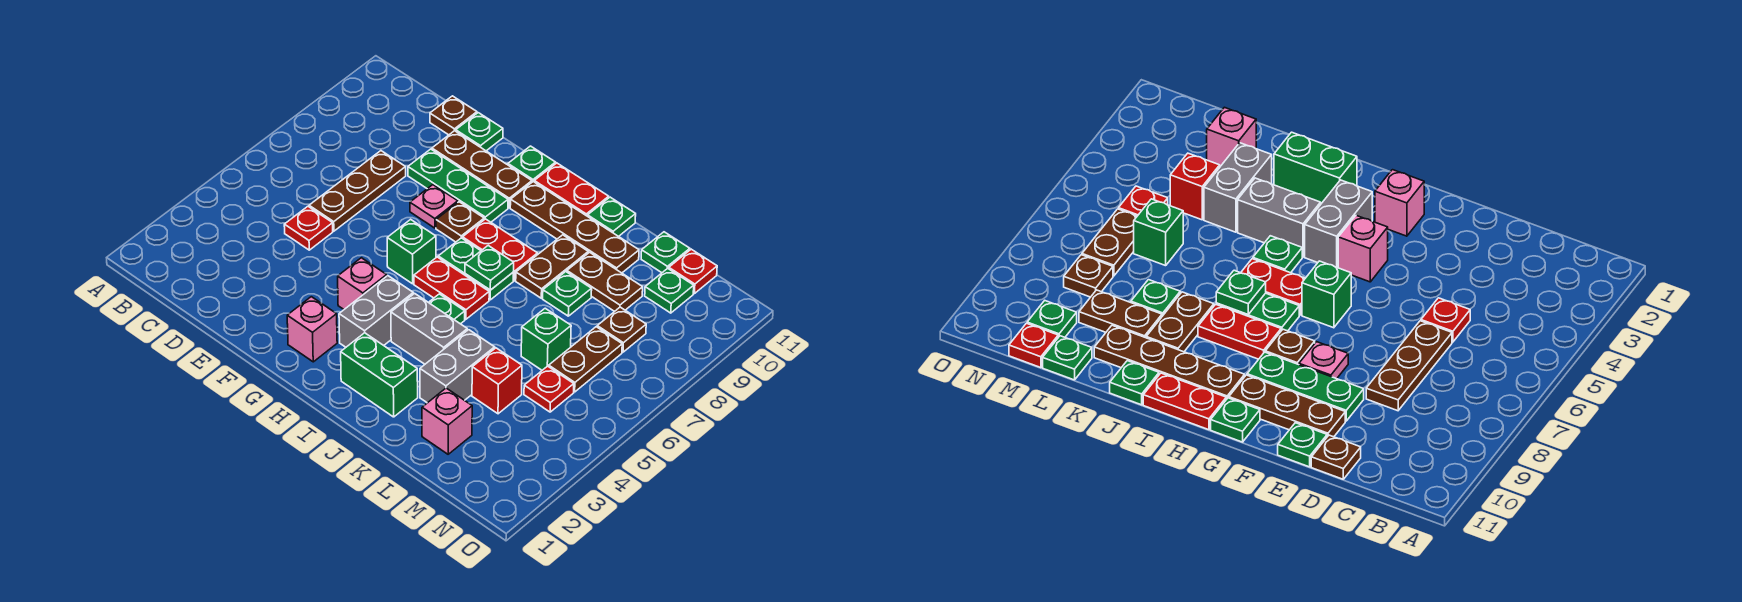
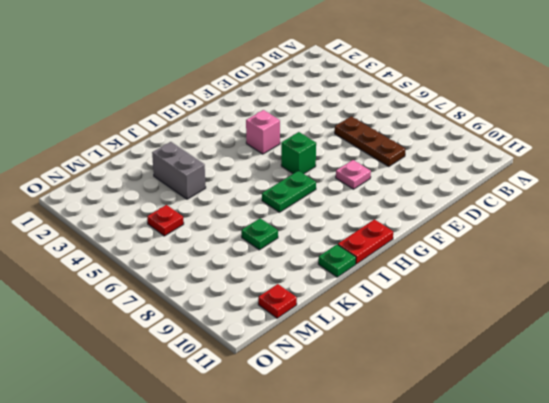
none -> red 1x1 plate [284,206,333,250]
none -> brown 1x1 plate [430,96,477,135]
none -> green 1x3 plate [408,149,508,222]
none -> brown 1x3 plate [432,131,532,208]

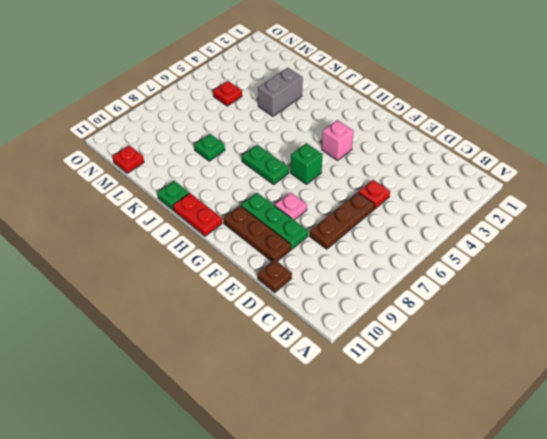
none -> green 1x1 plate [456,113,503,151]
none -> pink 1x1 brick [287,297,337,362]
none -> brown 1x1 plate [436,202,484,242]
none -> green 1x1 plate [508,146,556,182]

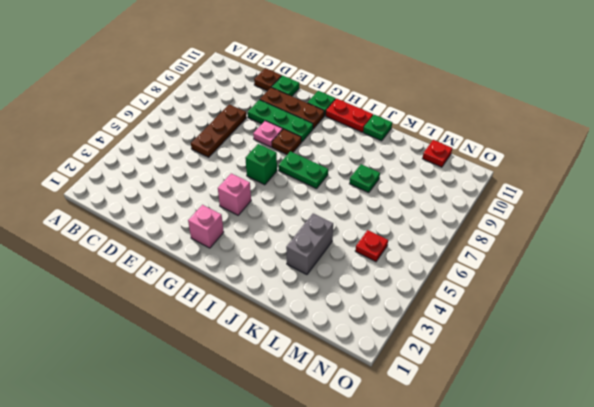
none -> red 1x1 plate [284,206,333,250]
none -> grey 1x2 brick [339,276,413,347]
none -> red 1x2 plate [414,257,489,319]
none -> red 1x2 plate [463,219,538,281]

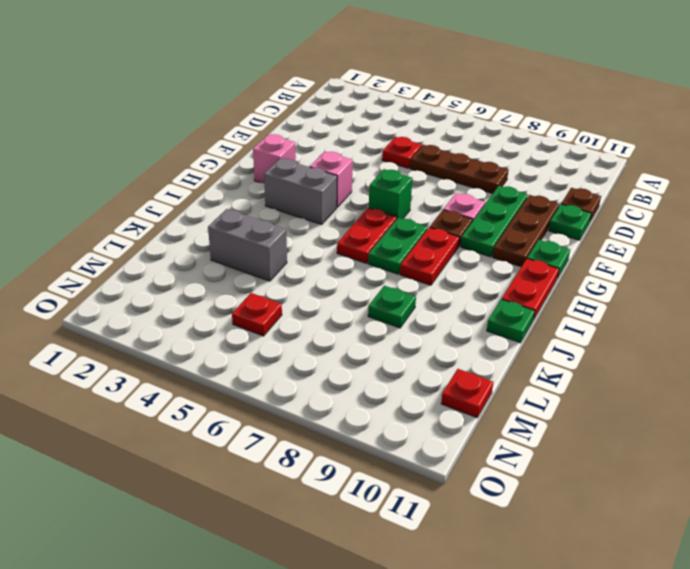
none -> brown 1x4 plate [510,182,639,273]
none -> green 1x2 brick [341,333,418,417]
none -> grey 1x2 brick [391,293,467,364]
none -> green 1x1 plate [429,294,465,324]

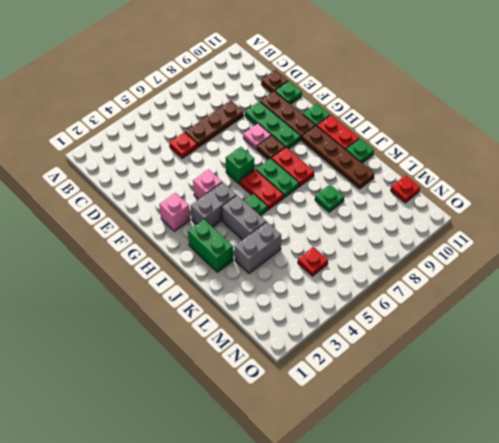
none -> brown 1x2 plate [516,235,588,298]
none -> brown 1x2 plate [567,252,643,311]
none -> pink 1x1 brick [422,388,472,454]
none -> red 1x1 brick [472,348,522,414]

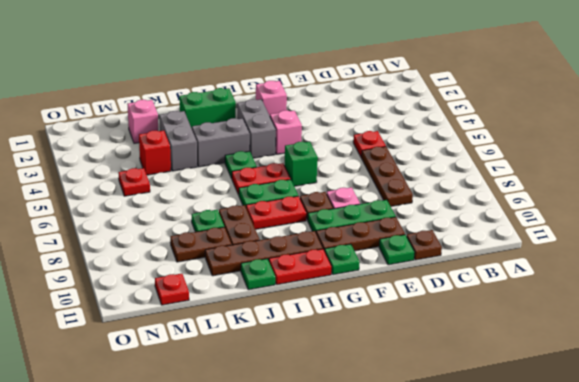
none -> green 1x1 brick [521,308,571,370]
none -> green 1x1 plate [641,232,690,273]
none -> brown 1x2 plate [549,327,622,392]
none -> brown 1x1 plate [597,307,646,352]

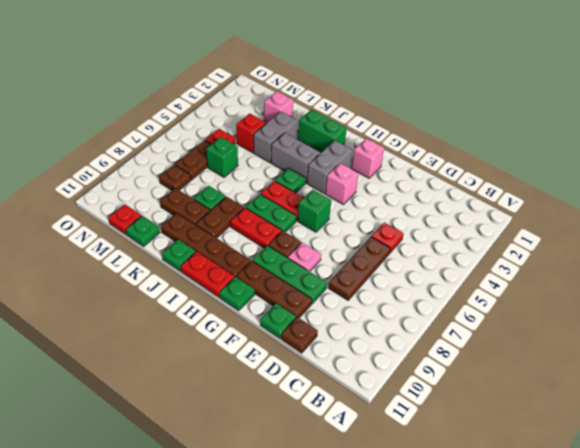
none -> green 1x1 plate [645,268,694,313]
none -> green 1x1 plate [465,246,514,290]

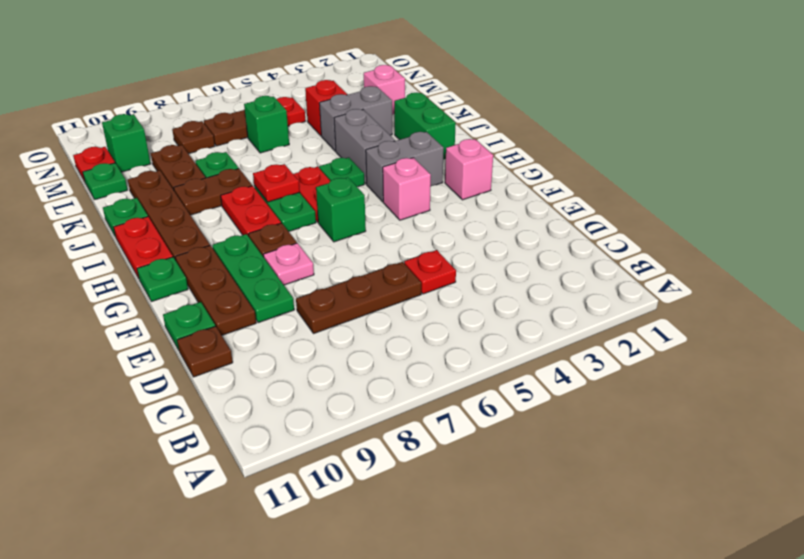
red 1x1 plate [253,164,300,202] -> green 1x1 plate [465,246,514,290]
green 1x1 brick [102,114,151,172] -> green 1x1 plate [645,268,694,313]

